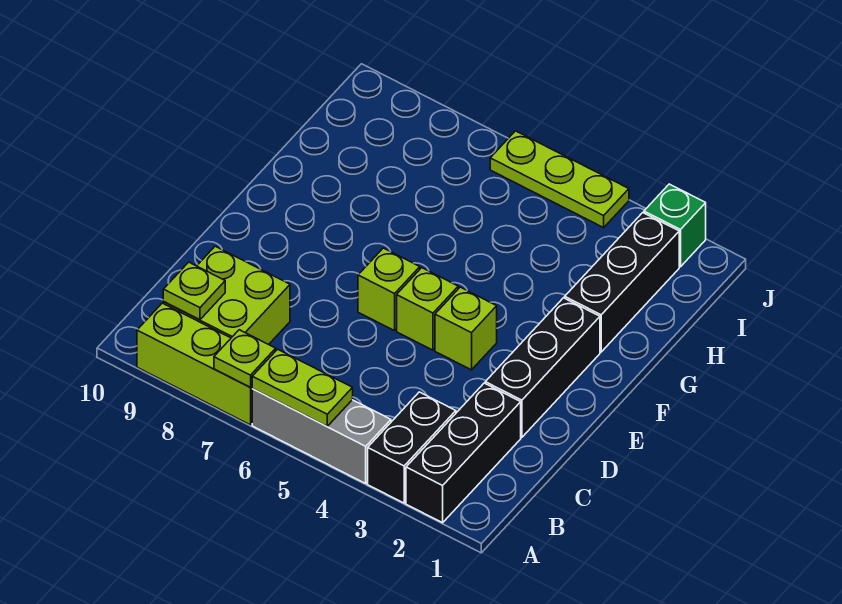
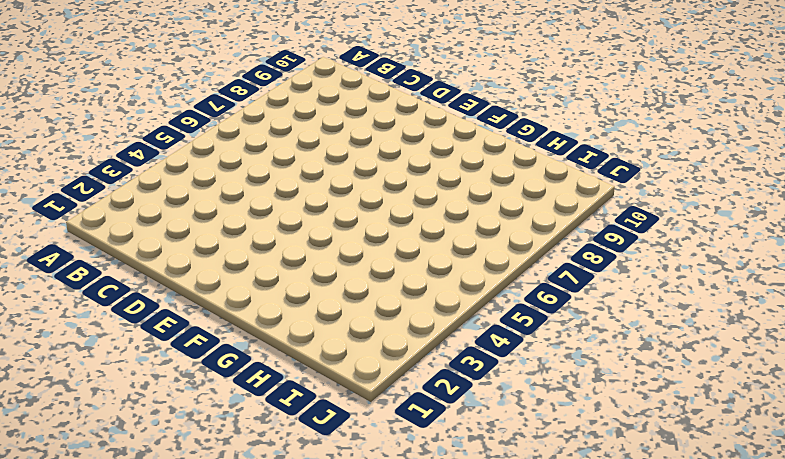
none -> black 1x3 brick [406,383,521,523]
none -> black 1x2 brick [368,392,456,503]
none -> grey 1x3 brick [252,389,391,483]

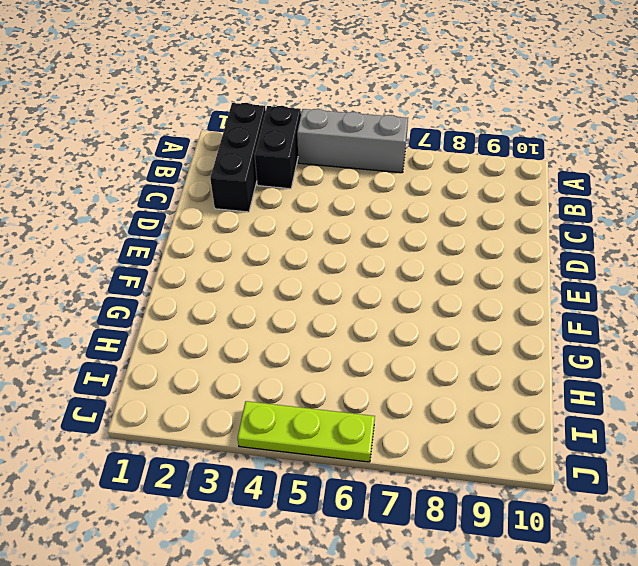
none -> lime 1x3 brick [137,303,253,425]
none -> lime 2x2 brick [163,246,290,345]
none -> black 1x3 brick [485,298,600,437]

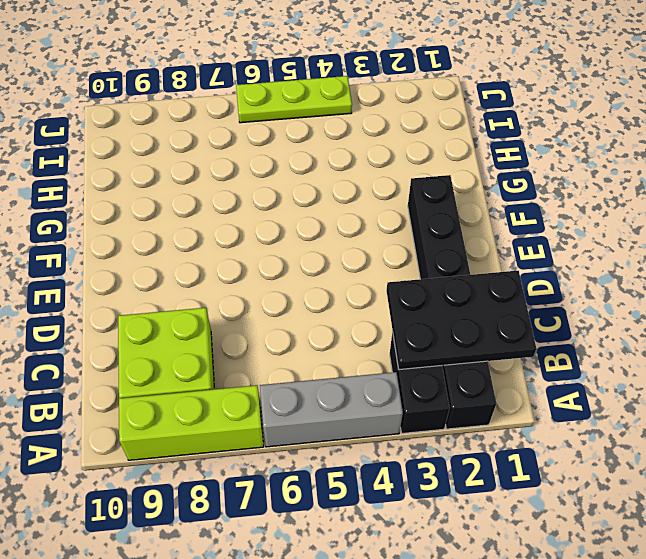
black 2x3 plate [386,271,536,370] -> none
none -> lime 1x1 brick [435,287,497,370]
none -> lime 1x1 brick [397,268,458,350]
none -> lime 1x1 brick [358,248,420,331]

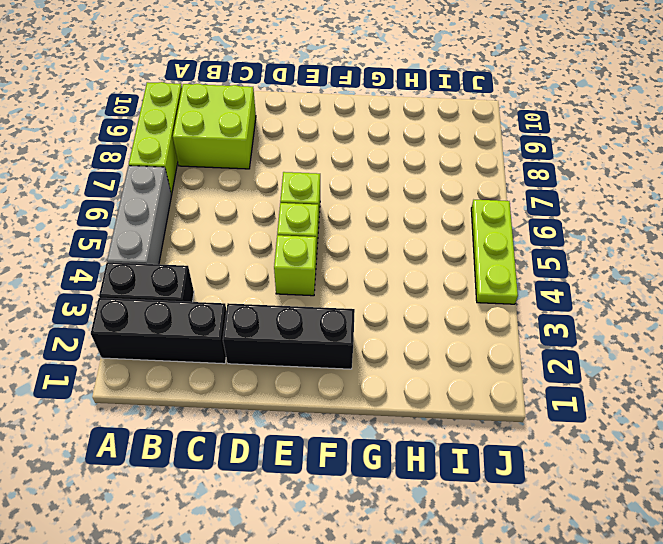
none -> black 1x3 brick [565,213,679,352]
none -> green 1x1 brick [644,184,706,267]
none -> lime 1x2 plate [252,349,353,426]

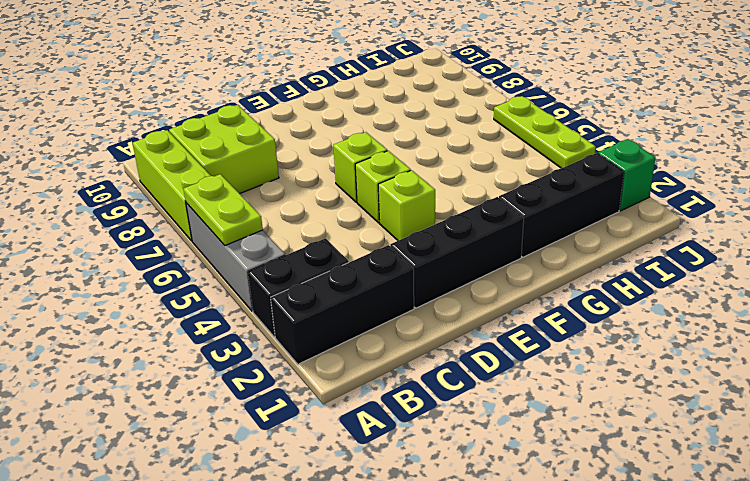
none -> lime 1x1 plate [214,330,276,387]
none -> lime 1x1 plate [163,262,225,320]

